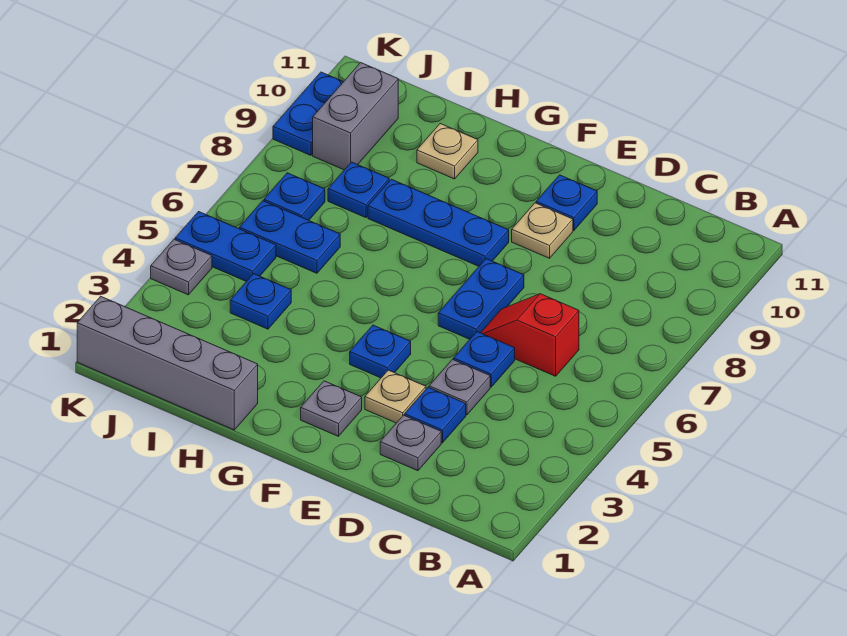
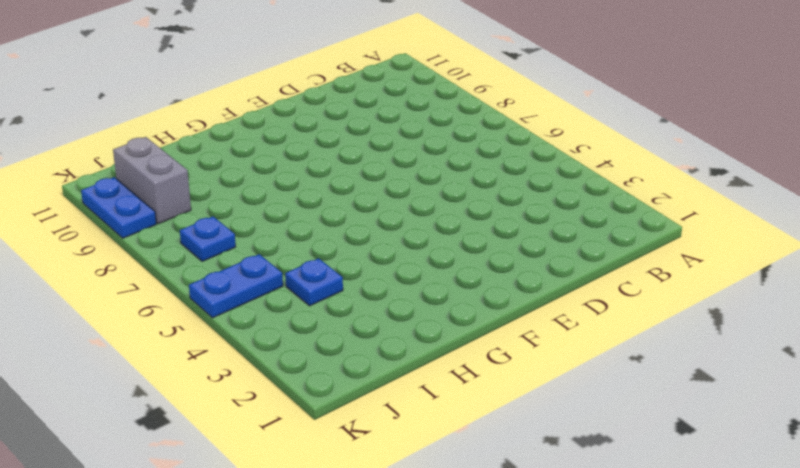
none -> red 1x2 slope [481,294,579,376]
none -> grey 1x1 plate [380,415,441,471]
none -> blue 1x1 plate [405,387,466,443]

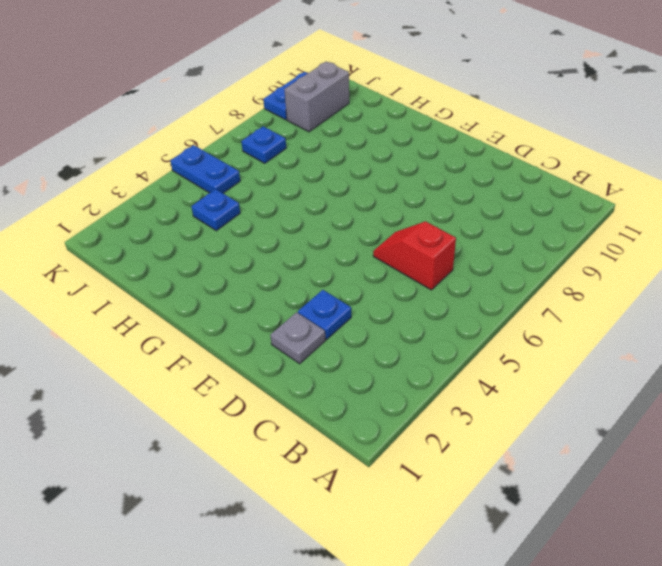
none -> grey 1x1 plate [429,359,490,415]
none -> blue 1x1 plate [454,332,515,387]
none -> tan 1x1 plate [365,370,426,423]

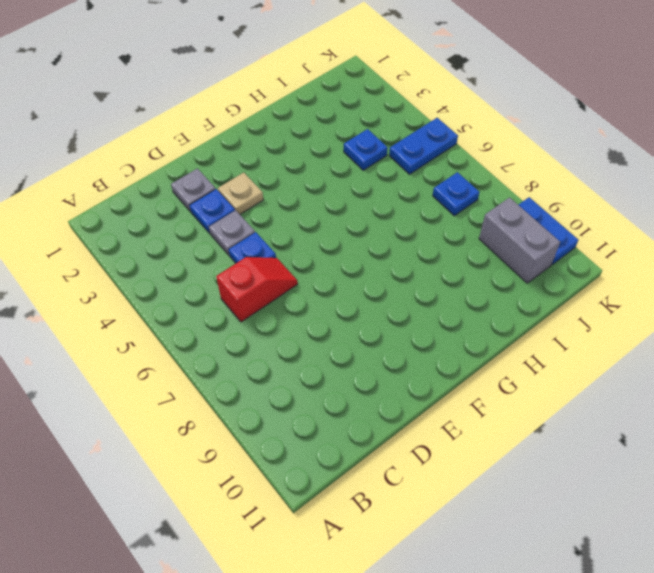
none -> blue 1x2 plate [438,259,524,339]
none -> tan 1x1 plate [512,203,573,258]
none -> blue 1x1 plate [536,175,597,230]

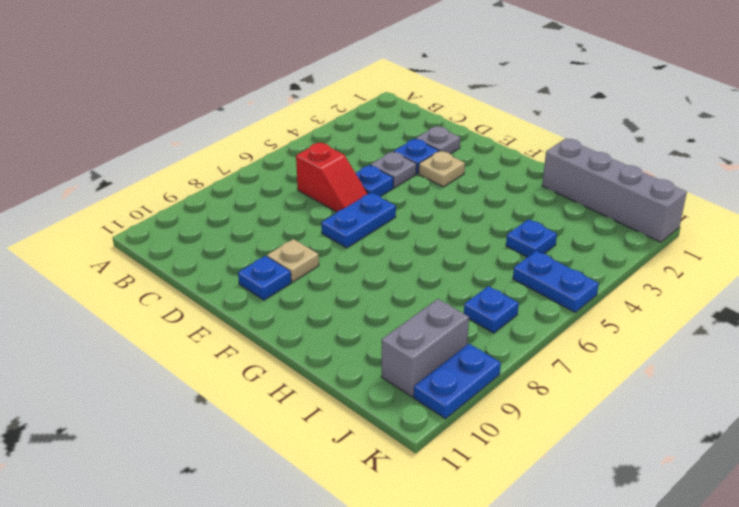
none -> grey 1x1 plate [301,381,362,436]
none -> blue 1x1 plate [350,325,411,378]
none -> blue 1x3 plate [368,179,509,266]

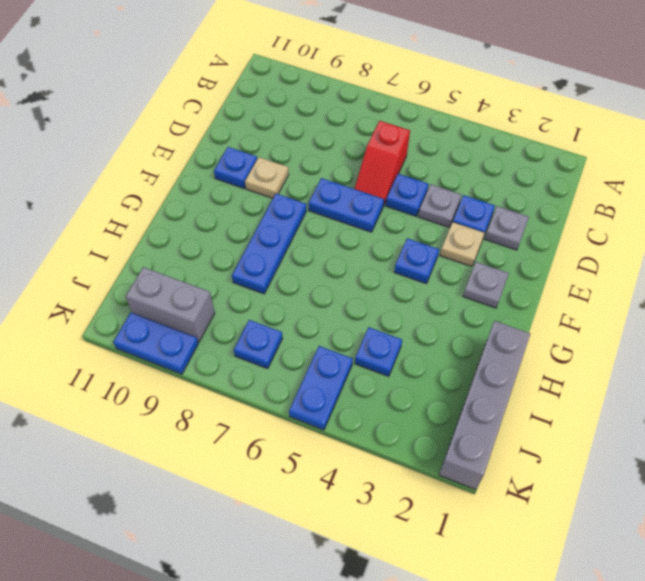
none -> tan 1x1 plate [417,124,478,179]
none -> blue 1x2 plate [239,201,340,273]
none -> blue 1x1 plate [328,162,389,218]

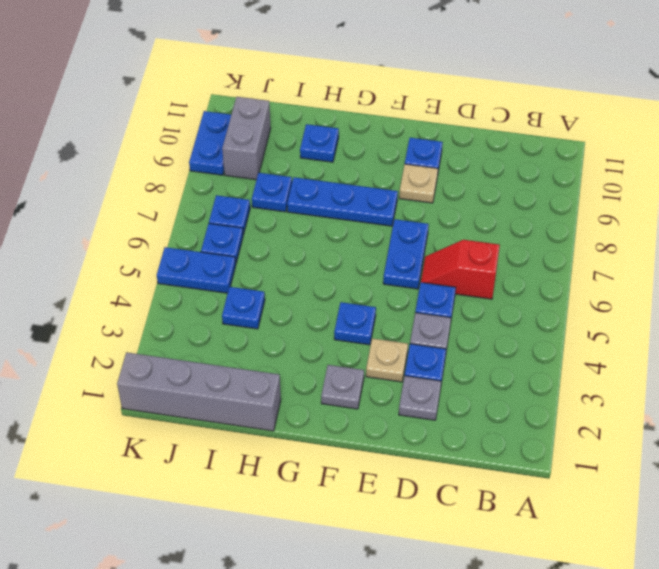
blue 1x1 plate [300,124,339,162] -> tan 1x1 plate [417,124,478,179]
blue 1x1 plate [201,223,243,263] -> blue 1x2 plate [239,201,340,273]
none -> grey 1x1 plate [151,239,212,295]

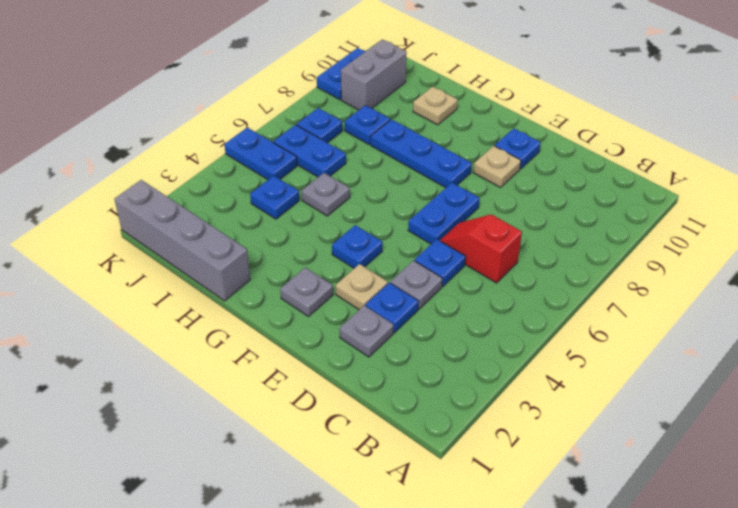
grey 1x1 plate [301,173,350,216] -> grey 1x1 plate moved to [151,239,212,295]

